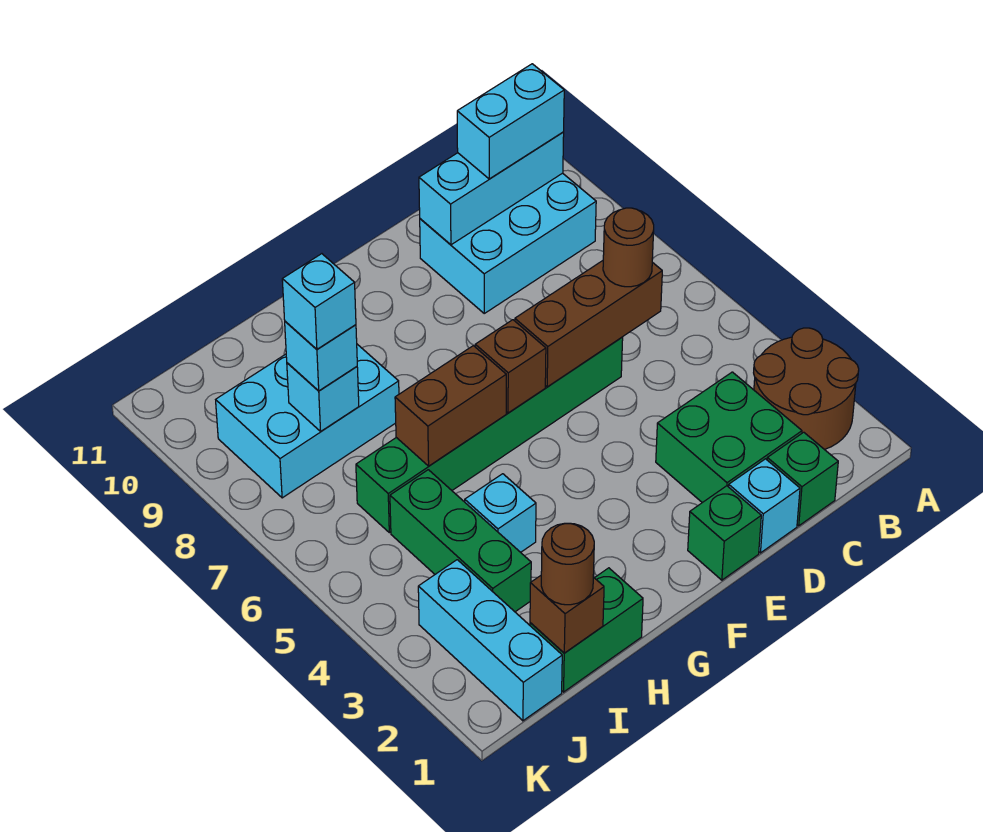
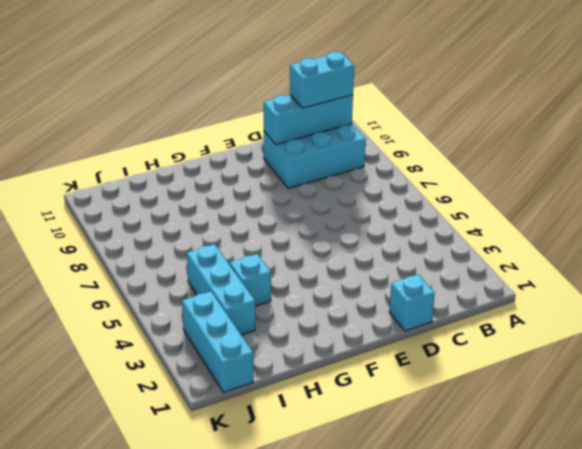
cyan 1x3 brick [187,244,255,335] -> green 1x3 brick [390,470,531,612]
none -> brown 2x2 round brick [754,328,859,450]
none -> green 1x1 brick [767,432,838,526]
none -> green 2x2 brick [656,372,802,503]

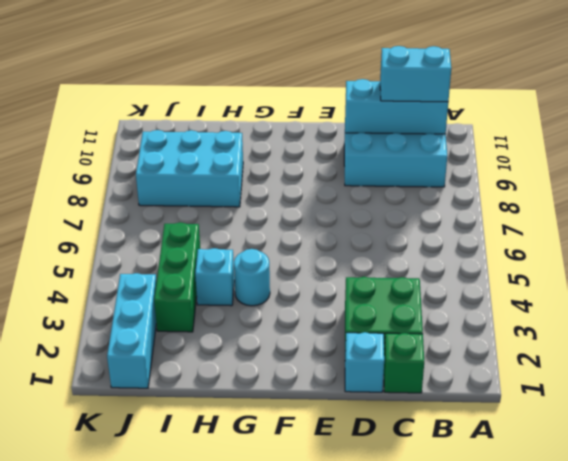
cyan 1x1 round brick [234,249,270,306] -> none
none -> brown 2x2 round brick [754,328,859,450]
none -> green 1x6 brick [356,337,623,533]
none -> green 1x1 brick [688,486,761,580]

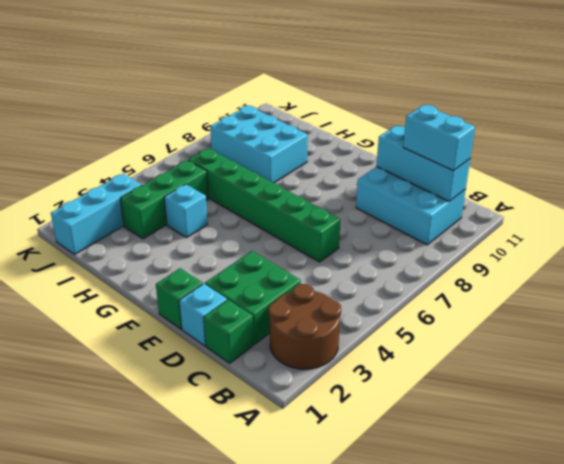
none -> green 1x2 brick [530,568,643,692]
none -> brown 1x3 brick [515,261,662,387]
none -> brown 1x1 brick [475,320,546,413]

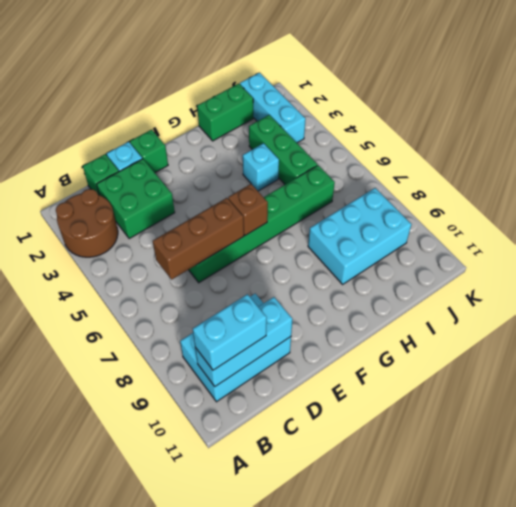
none -> brown 1x2 brick [395,346,506,466]
none -> brown 1x1 brick [530,576,604,653]
none -> cyan 1x1 brick [287,363,359,431]

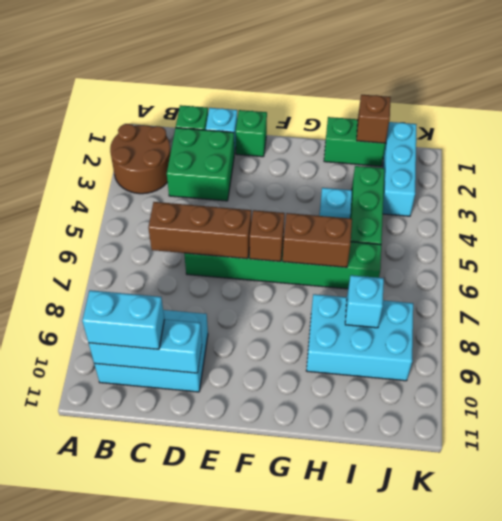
none -> brown 1x1 round brick [603,208,654,287]
none -> brown 1x1 round brick [541,523,594,605]
none -> cyan 1x1 brick [285,321,357,391]

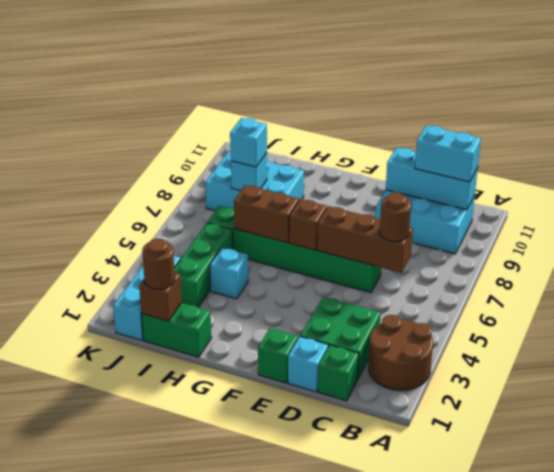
none -> cyan 1x1 brick [282,254,356,349]

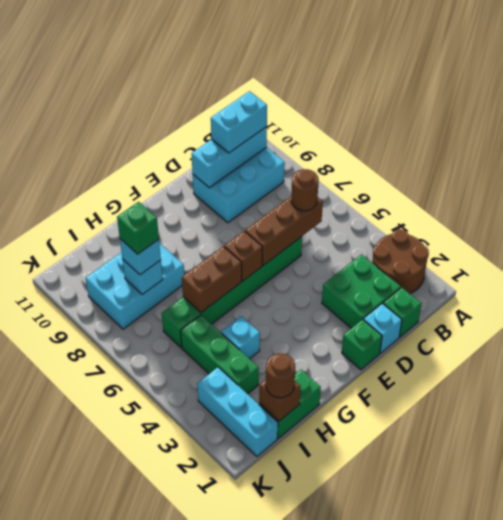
green 1x1 brick [117,202,159,254] -> cyan 1x1 brick [282,254,356,349]

